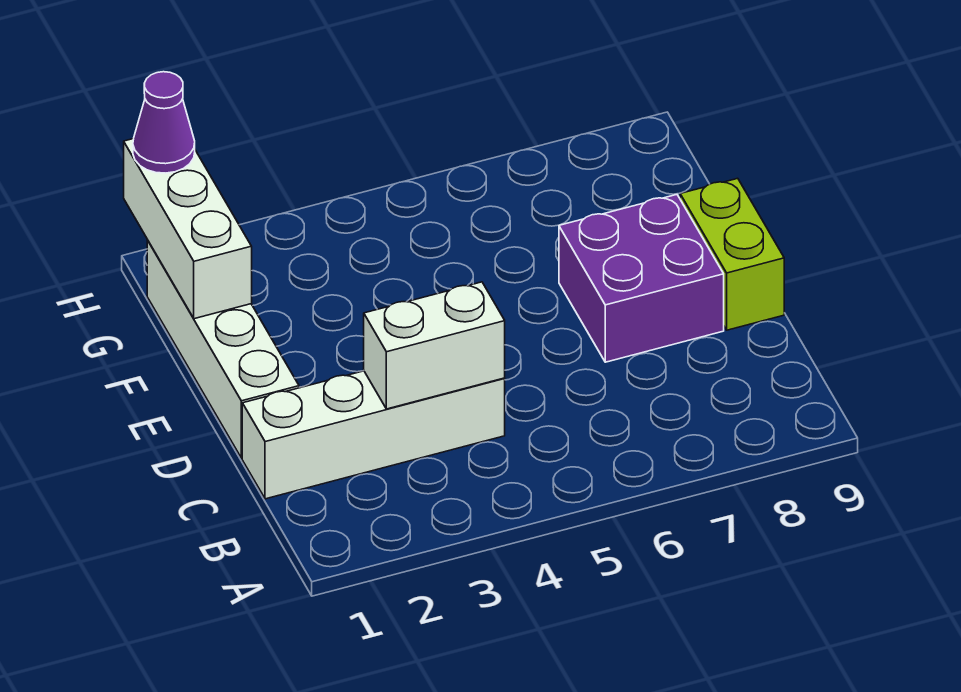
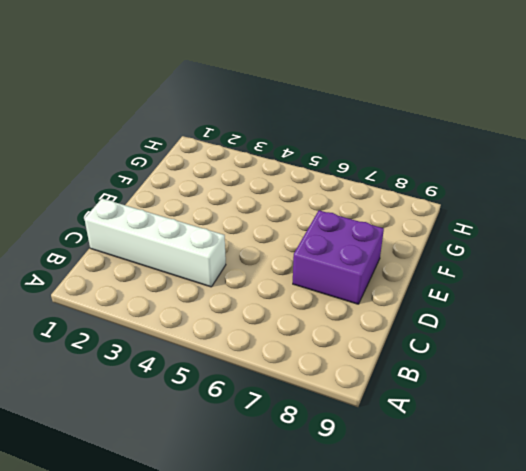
none -> white 1x4 brick [147,240,299,458]
none -> lime 1x2 brick [680,178,784,330]

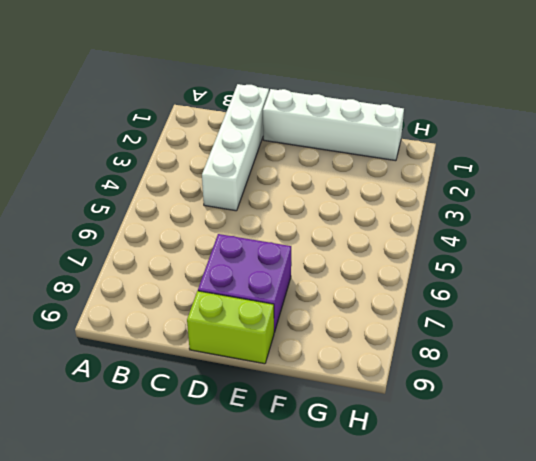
none -> white 1x2 brick [364,282,505,409]
none -> white 1x3 brick [124,139,252,319]

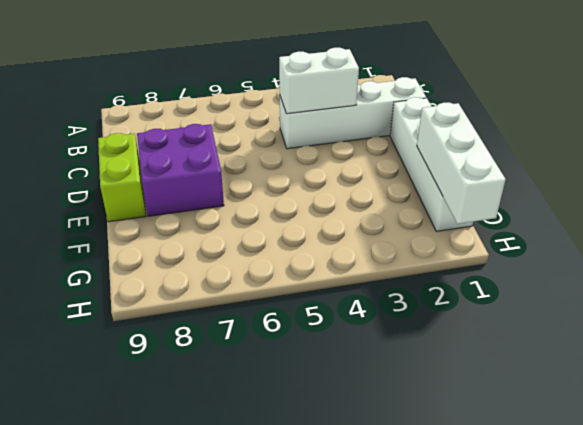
none -> purple 1x1 cone [133,72,195,173]

